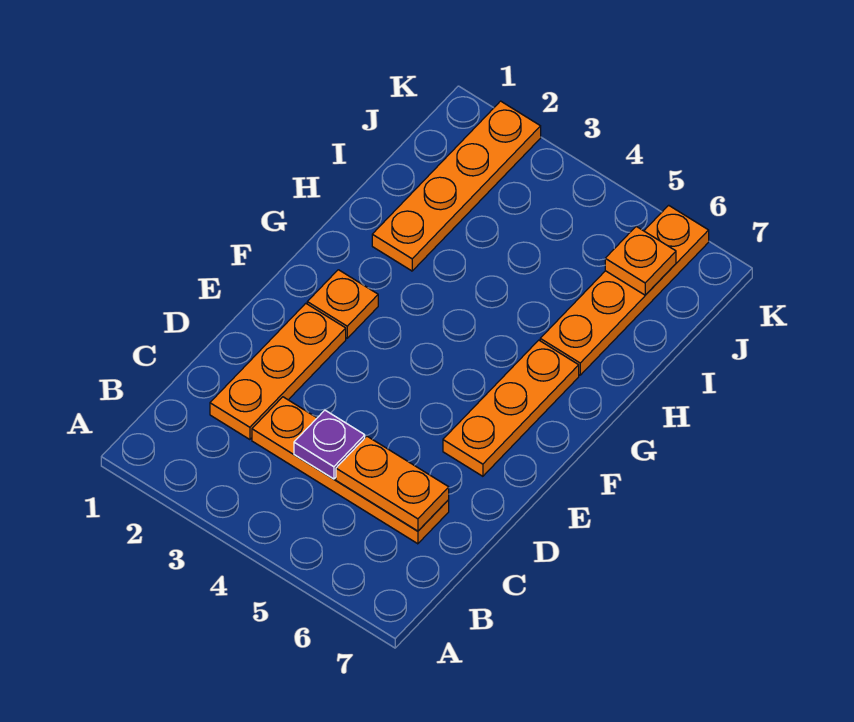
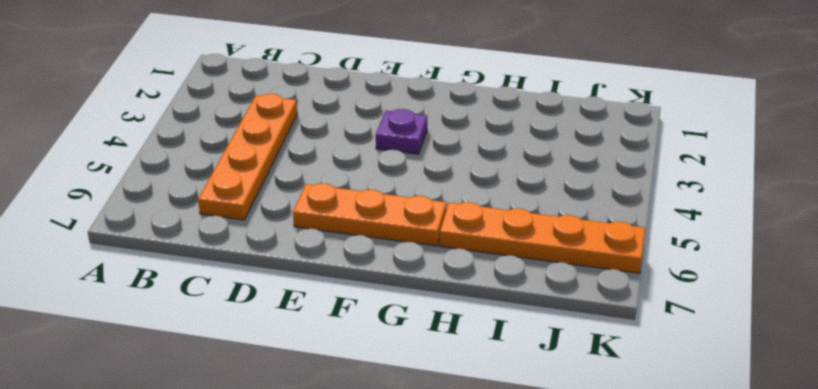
purple 1x1 plate [376,109,427,154] -> purple 1x1 plate moved to [294,410,365,479]
none -> orange 1x3 plate [210,303,346,440]
none -> orange 1x1 plate [307,270,378,338]

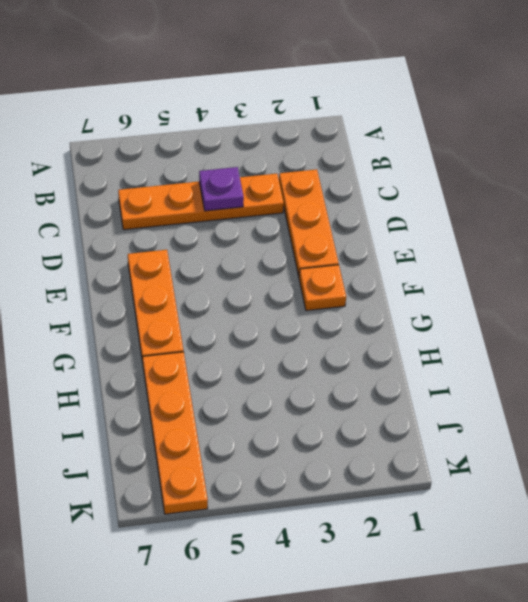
none -> orange 1x4 plate [372,101,541,271]
none -> orange 1x2 plate [336,436,449,531]

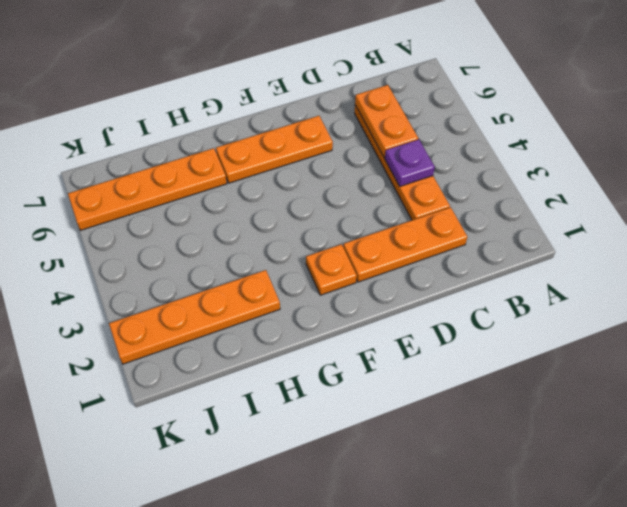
none -> orange 1x1 plate [605,226,676,295]

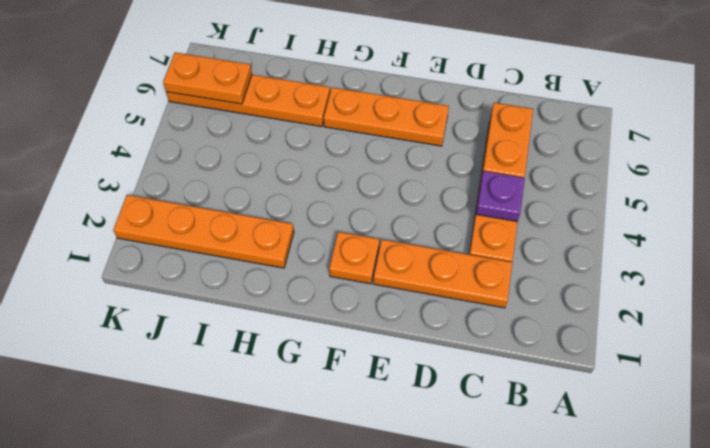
orange 1x2 plate [163,52,252,104] -> orange 1x1 plate [605,226,676,295]

